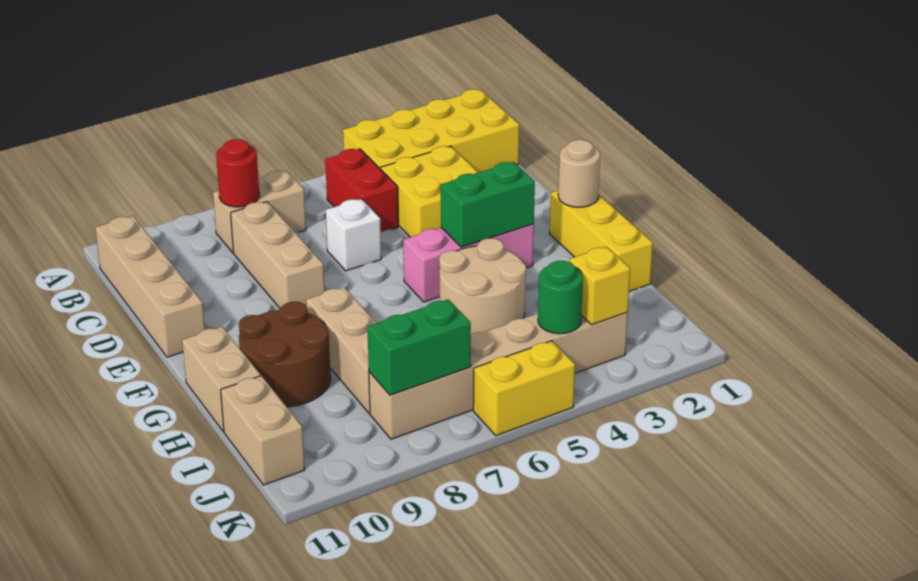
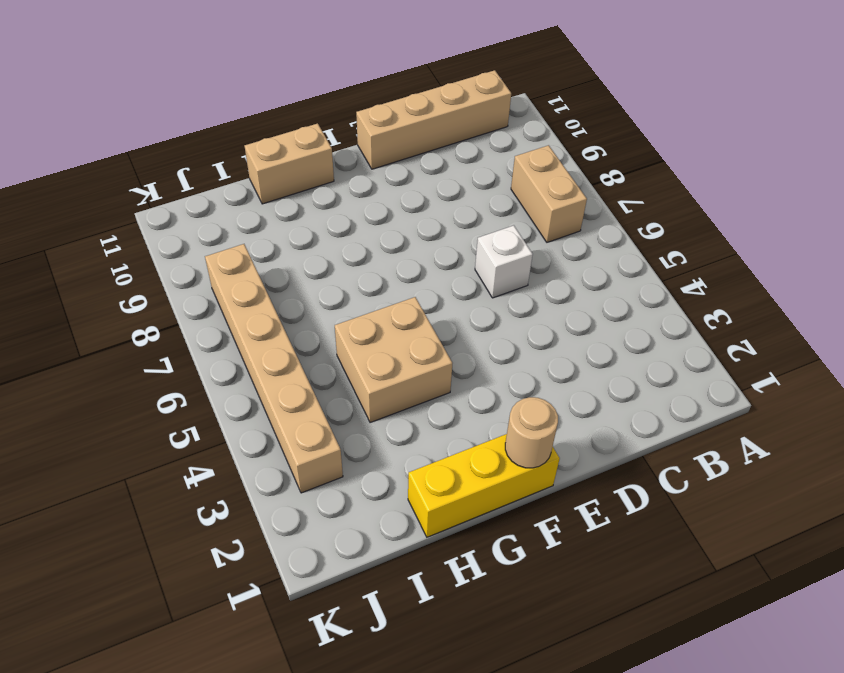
tan 2x2 brick [334,297,452,423] -> tan 2x2 round brick [439,238,526,334]
none -> yellow 2x4 brick [343,89,519,172]
none -> red 1x2 brick [325,149,398,232]
none -> yellow 2x2 brick [381,146,479,237]

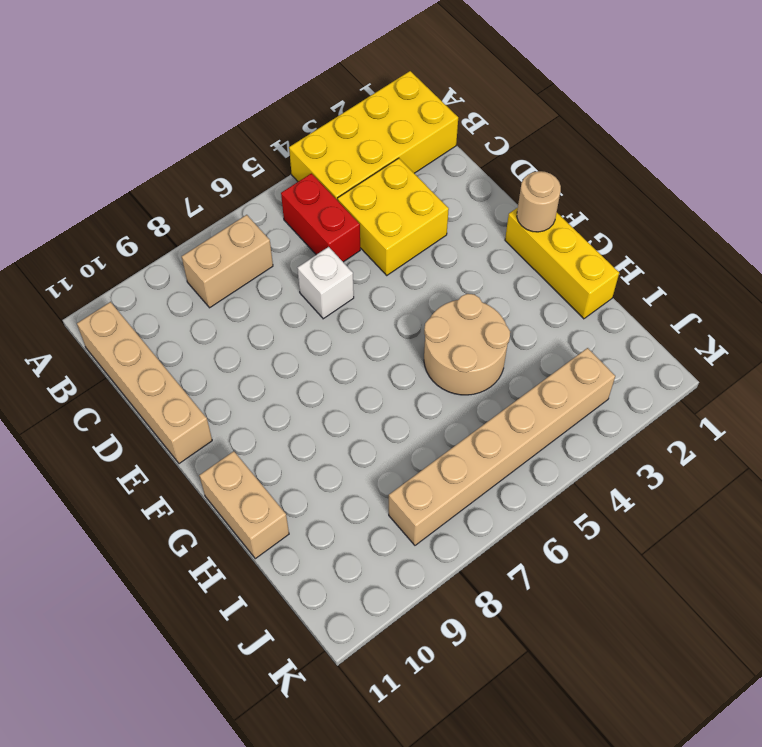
none -> tan 1x3 brick [231,202,324,309]
none -> pink 1x3 brick [403,224,534,302]
none -> tan 1x3 brick [306,287,376,414]

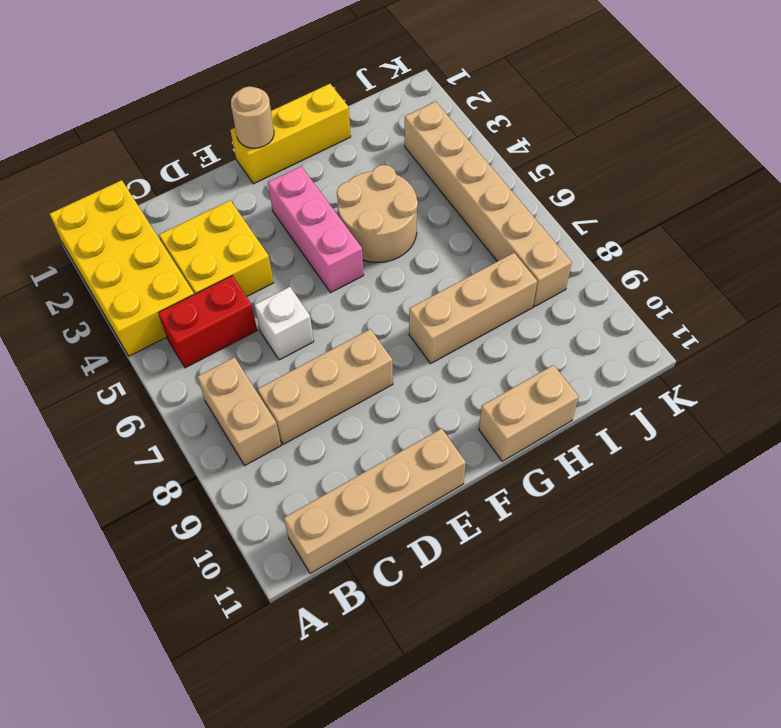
none -> brown 2x2 round brick [239,302,331,407]
none -> tan 1x2 brick [221,376,305,485]
none -> yellow 1x2 brick [473,341,575,436]

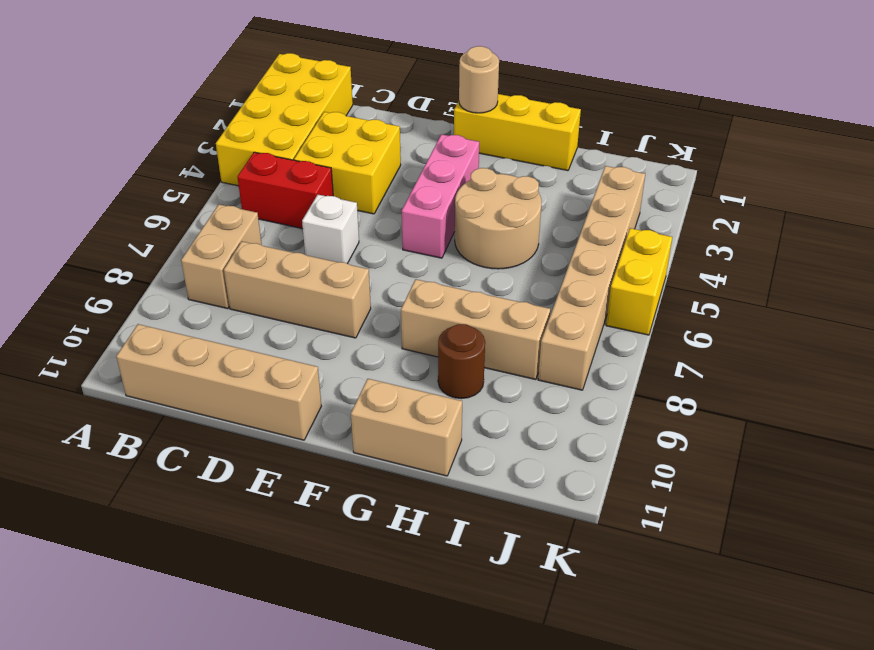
brown 1x1 round brick [438,324,485,399] -> brown 2x2 round brick [239,302,331,407]
none -> tan 1x2 brick [221,376,305,485]
none -> red 1x1 round brick [216,139,259,207]
none -> green 1x2 brick [441,162,535,247]

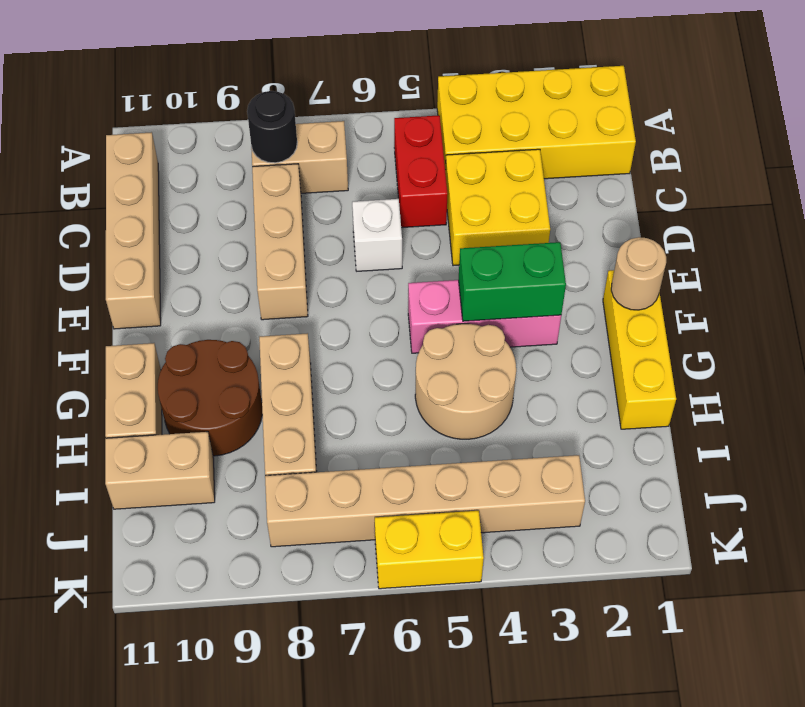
black 1x1 round brick [247,91,297,163] -> red 1x1 round brick [216,139,259,207]
tan 1x2 brick [105,432,215,509] -> tan 1x2 brick turned to [221,376,305,485]
none -> yellow 1x1 brick [570,247,630,325]
none -> green 1x1 round brick [538,261,583,334]
none -> green 1x2 brick [367,299,471,395]

